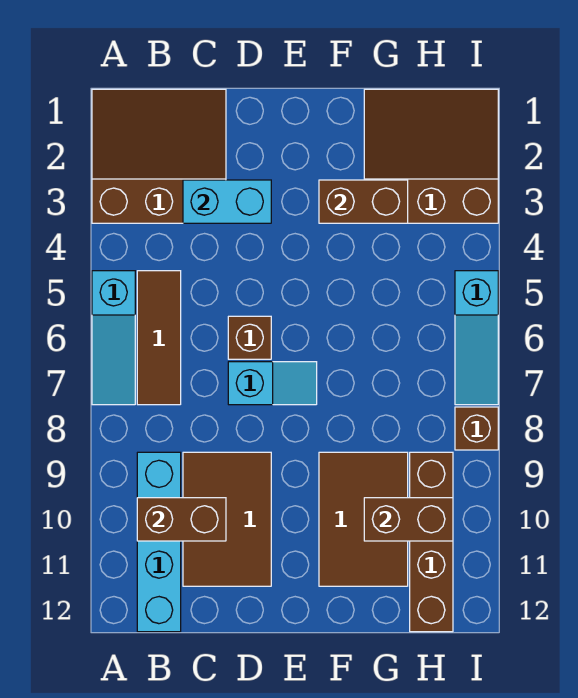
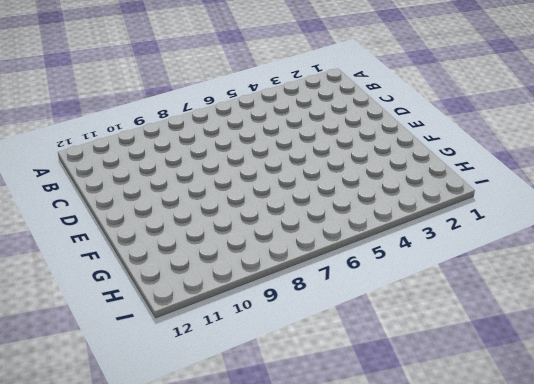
none -> brown 3x3 slope [92,89,226,223]
none -> cyan 1x3 slope [92,271,135,405]
none -> brown 1x3 tile [137,271,181,405]

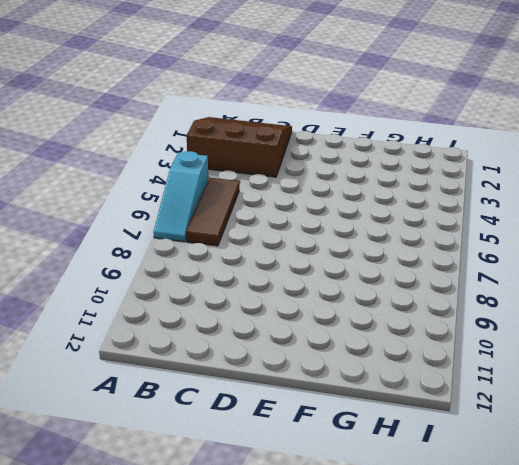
none -> cyan 1x4 brick [137,452,181,632]
none -> brown 2x3 tile [183,452,271,586]
none -> brown 1x1 brick [228,316,271,359]

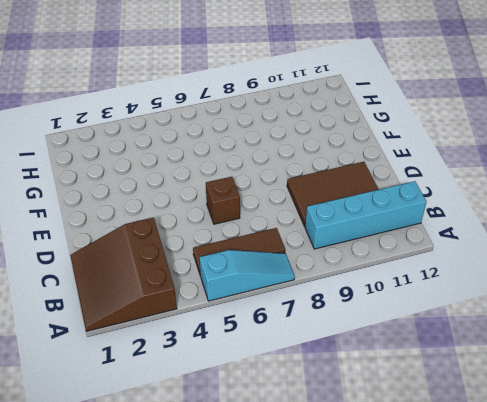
none -> cyan 1x2 slope [228,362,317,405]
none -> brown 2x3 tile [319,452,408,586]
none -> brown 3x3 slope [364,89,498,223]

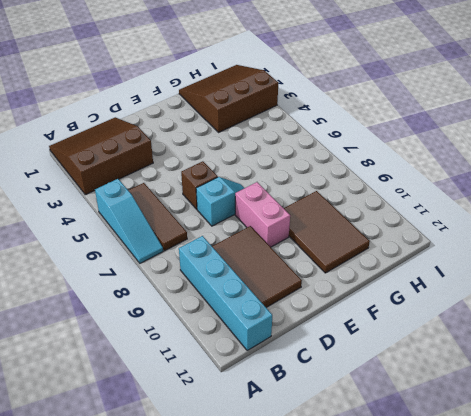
pink 1x2 brick [235,182,290,247] -> none
none -> brown 1x4 brick [410,452,453,632]
none -> cyan 1x3 slope [455,271,498,405]
none -> brown 1x1 brick [455,407,498,450]

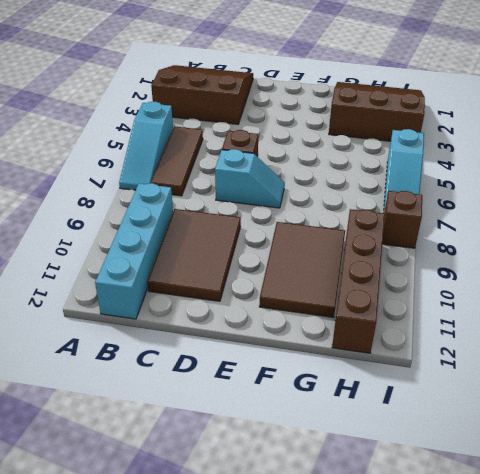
none -> brown 1x2 brick [137,498,226,541]
none -> cyan 1x2 brick [183,180,271,223]
none -> brown 1x2 brick [319,180,408,223]

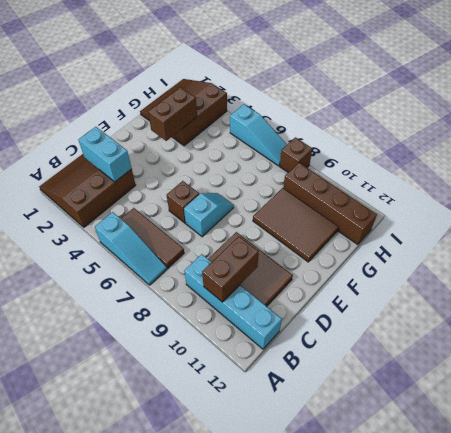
cyan 1x2 brick [78,127,132,182] -> cyan 1x2 brick turned to [183,180,271,223]
none -> brown 1x2 brick [364,498,453,541]

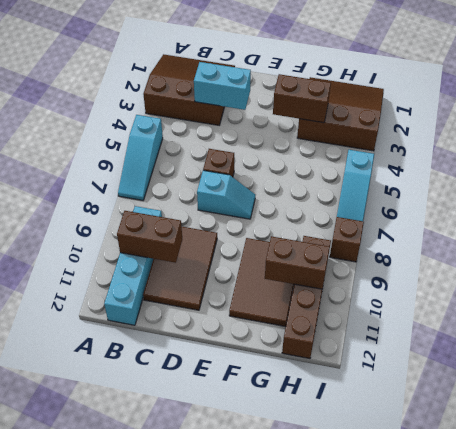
none -> brown 1x3 tile [137,271,181,405]

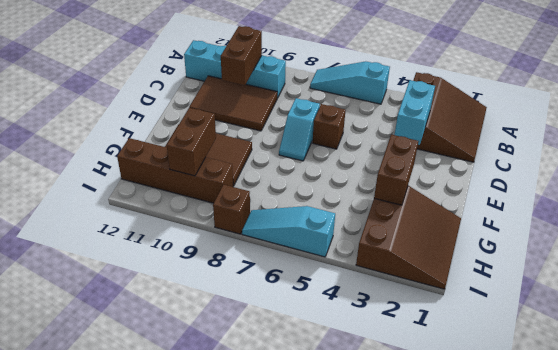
none -> brown 1x3 tile [137,271,181,405]

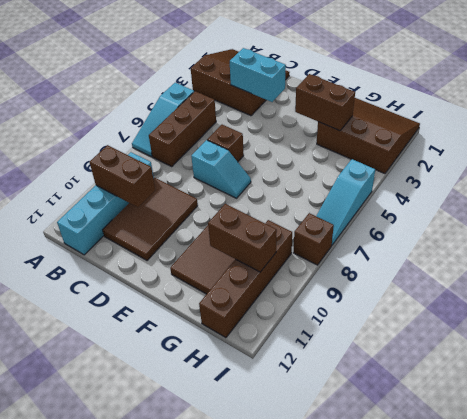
brown 1x3 brick [149,91,216,166] -> brown 1x3 tile [137,271,181,405]

